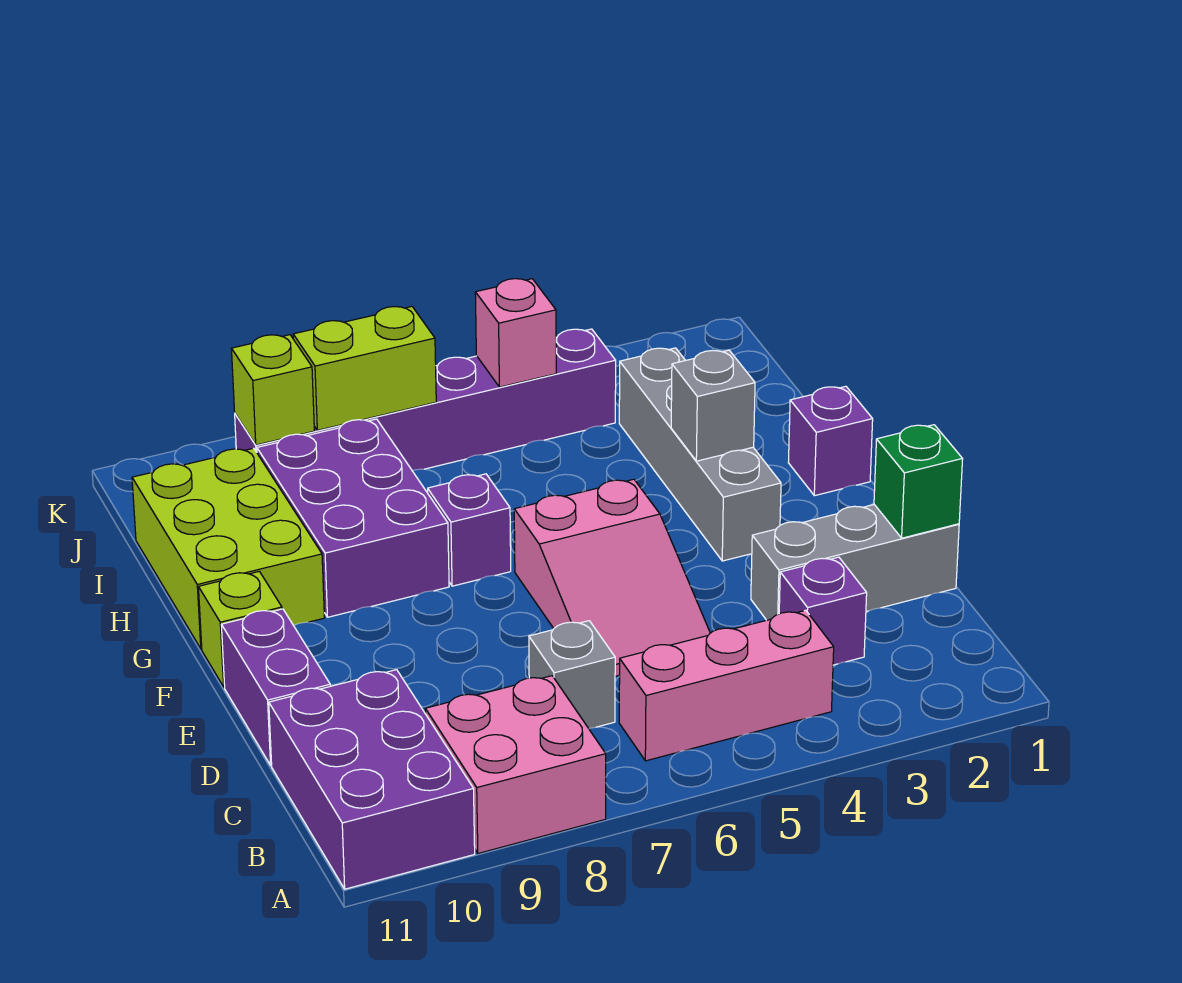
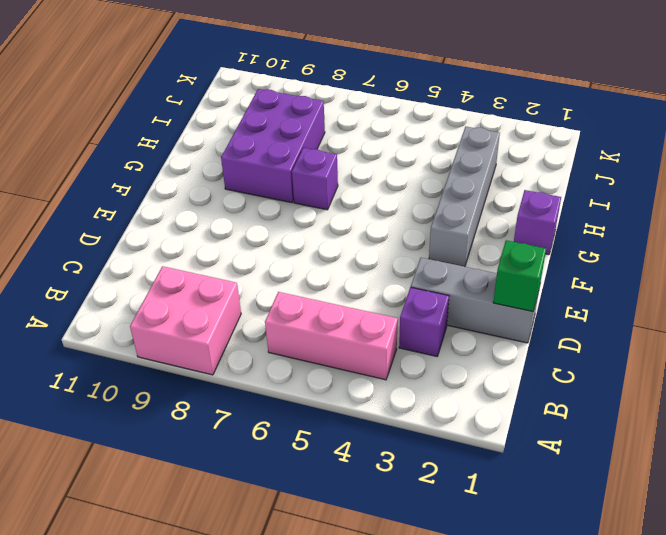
none -> purple 2x3 brick [269,670,475,889]
none -> grey 1x1 brick [529,621,615,729]
none -> pink 2x3 slope [514,479,710,676]

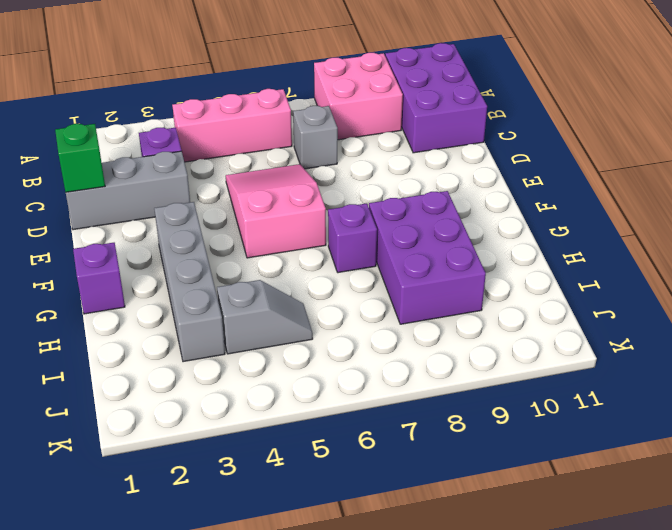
grey 1x2 slope [217,280,313,354] -> none
none -> purple 1x2 brick [221,609,330,765]
none -> lime 1x1 brick [198,571,282,687]
none -> lime 2x3 brick [132,448,324,649]

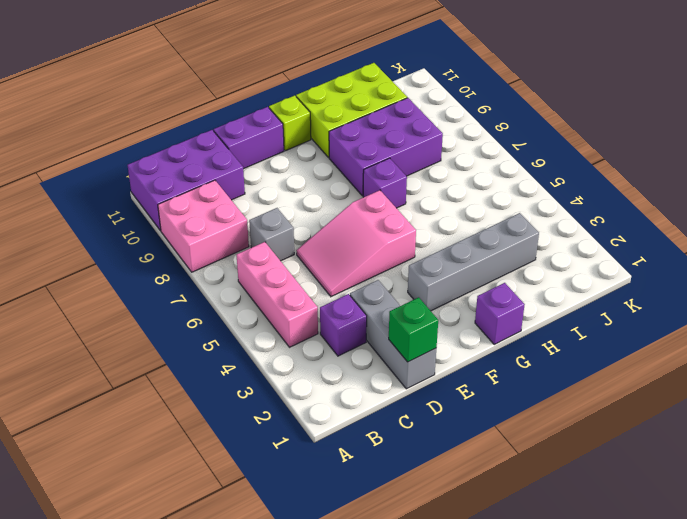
none -> purple 1x6 brick [235,329,616,471]
none -> grey 1x1 brick [671,350,755,461]
none -> pink 1x1 brick [475,279,556,387]

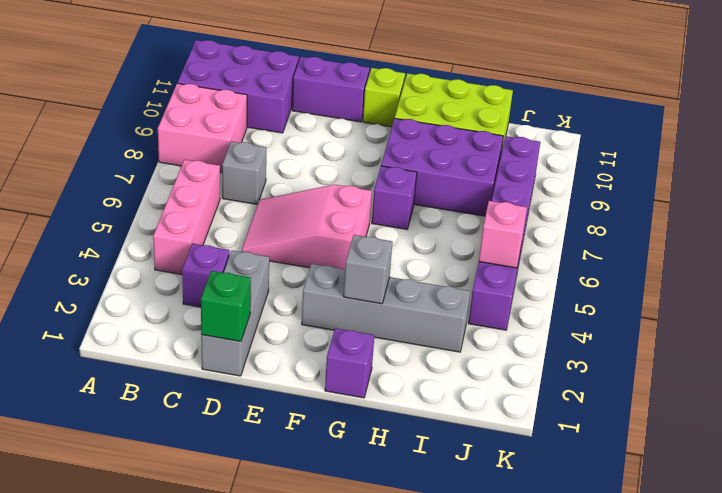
none -> lime 1x2 brick [293,307,436,430]
none -> lime 1x1 brick [231,335,314,445]

